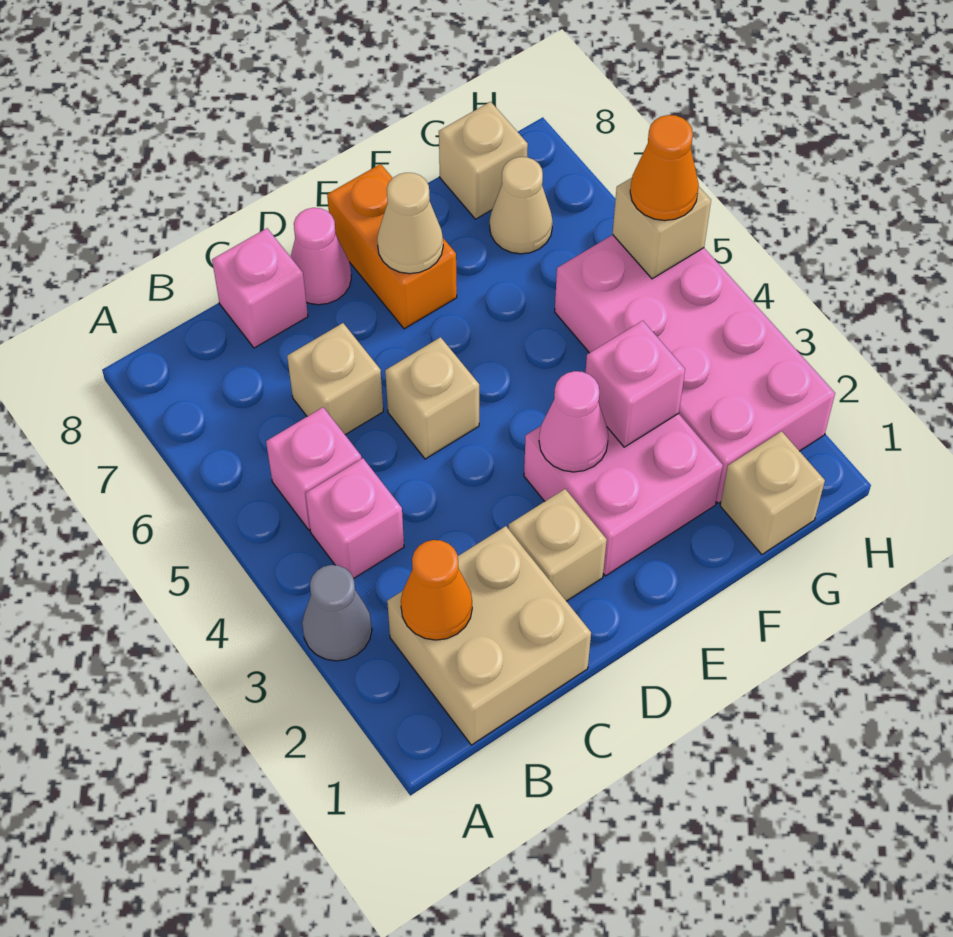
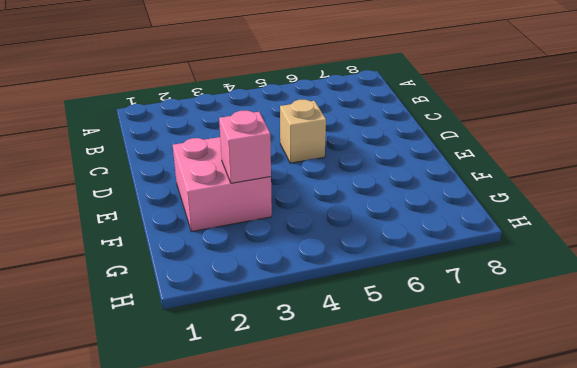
none -> grey 1x1 cone [302,565,372,661]
none -> tan 2x2 brick [387,526,591,745]
none -> pink 1x1 brick [306,458,404,579]

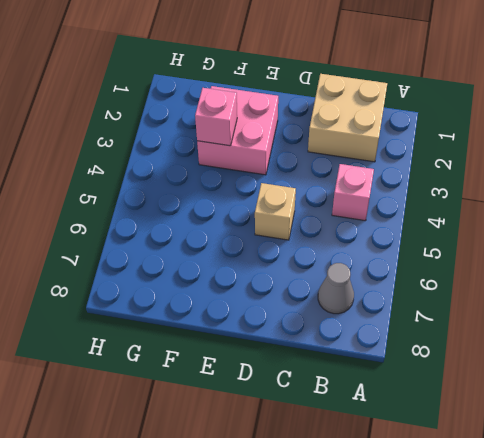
grey 1x1 cone [318,263,354,314] -> grey 1x1 cone moved to [302,565,372,661]
none -> pink 1x1 brick [266,407,361,530]
none -> tan 1x1 brick [287,323,383,435]
none -> pink 1x1 brick [212,228,308,348]

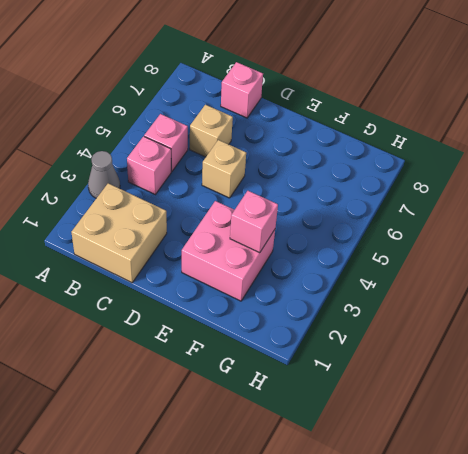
none -> tan 1x1 brick [509,489,607,601]
none -> pink 1x1 cone [291,208,351,305]
none -> orange 1x2 brick [327,164,457,329]

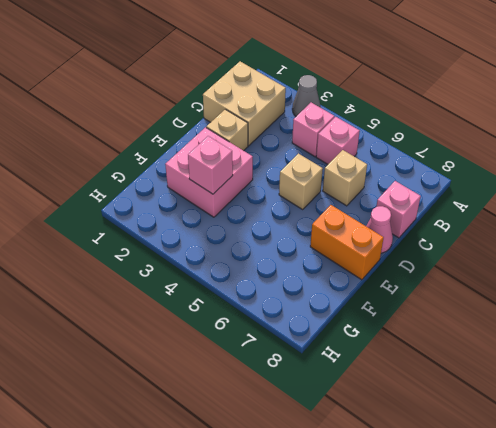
none -> tan 1x1 brick [720,431,825,554]
none -> pink 2x4 brick [555,235,835,503]
none -> tan 1x1 cone [490,157,553,254]

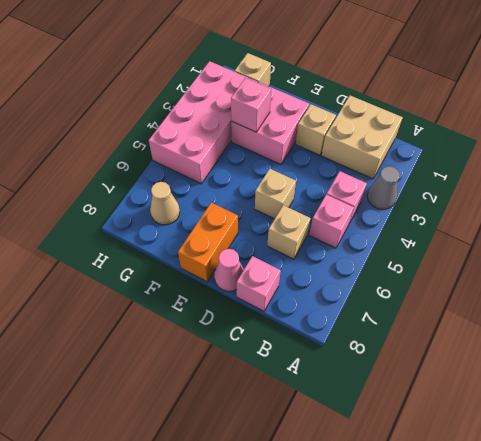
none -> tan 1x1 brick [439,102,528,219]
none -> orange 1x1 cone [401,540,472,640]
none -> pink 1x1 cone [539,371,608,472]

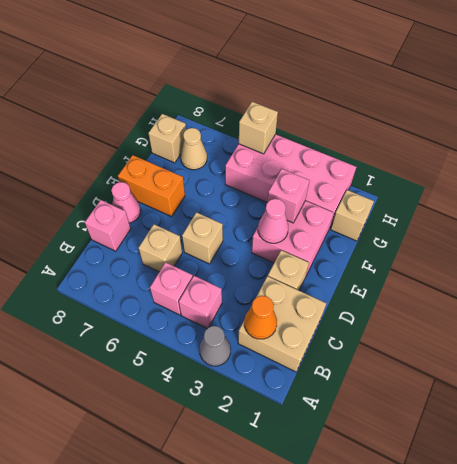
none -> tan 1x1 cone [377,173,443,274]
none -> orange 1x1 cone [630,115,699,221]

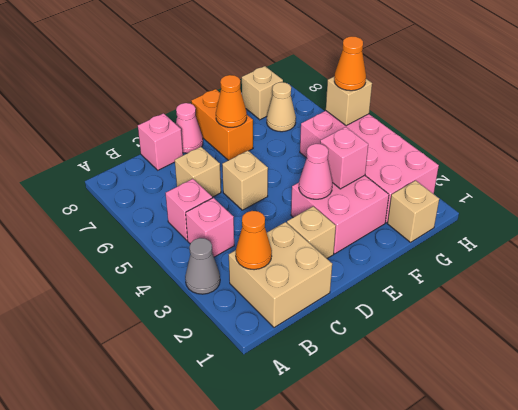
orange 1x1 cone [216,75,247,127] -> tan 1x1 cone [377,173,443,274]

